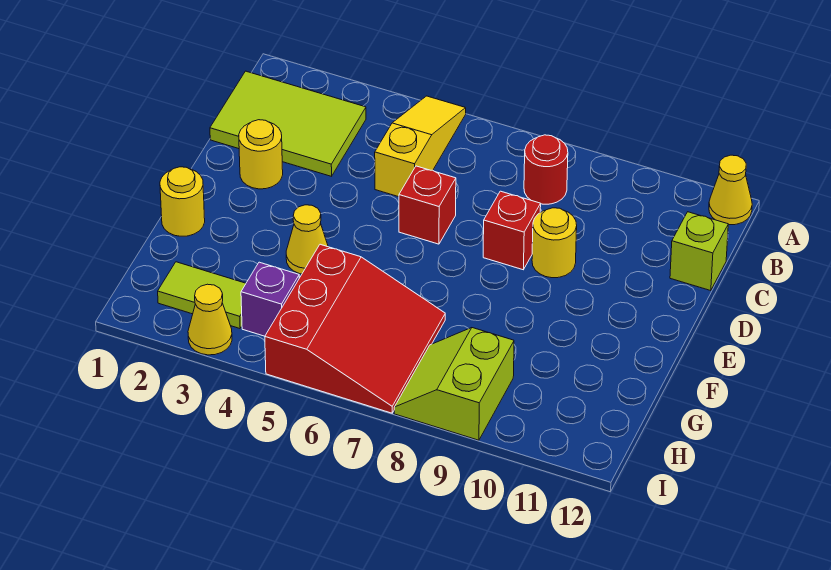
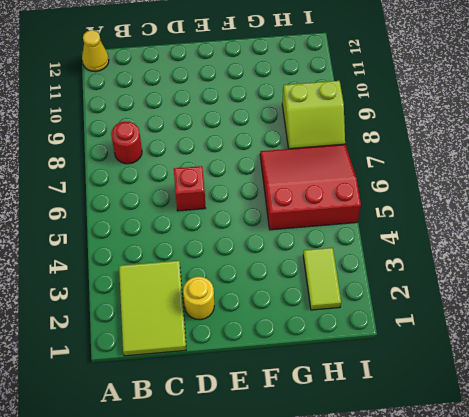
none -> yellow 1x3 slope [375,96,466,197]
none -> lime 1x1 brick [670,212,728,291]
none -> red 1x1 brick [483,191,541,270]

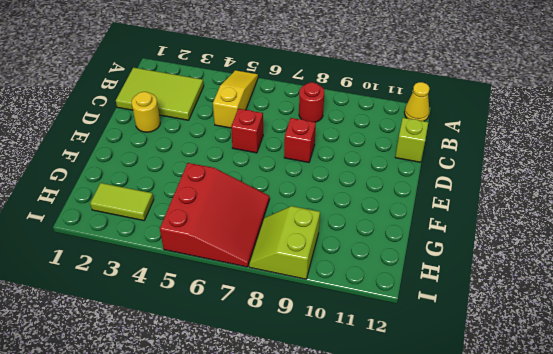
none -> yellow 1x1 round brick [532,208,577,278]
none -> yellow 1x1 round brick [160,167,205,236]
none -> yellow 1x1 cone [286,205,328,274]

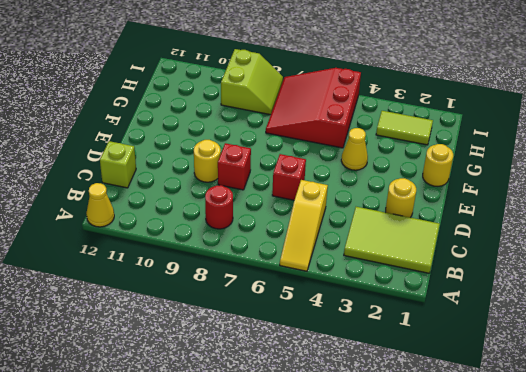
none -> purple 1x1 brick [241,262,299,336]
none -> yellow 1x1 cone [188,284,232,355]

